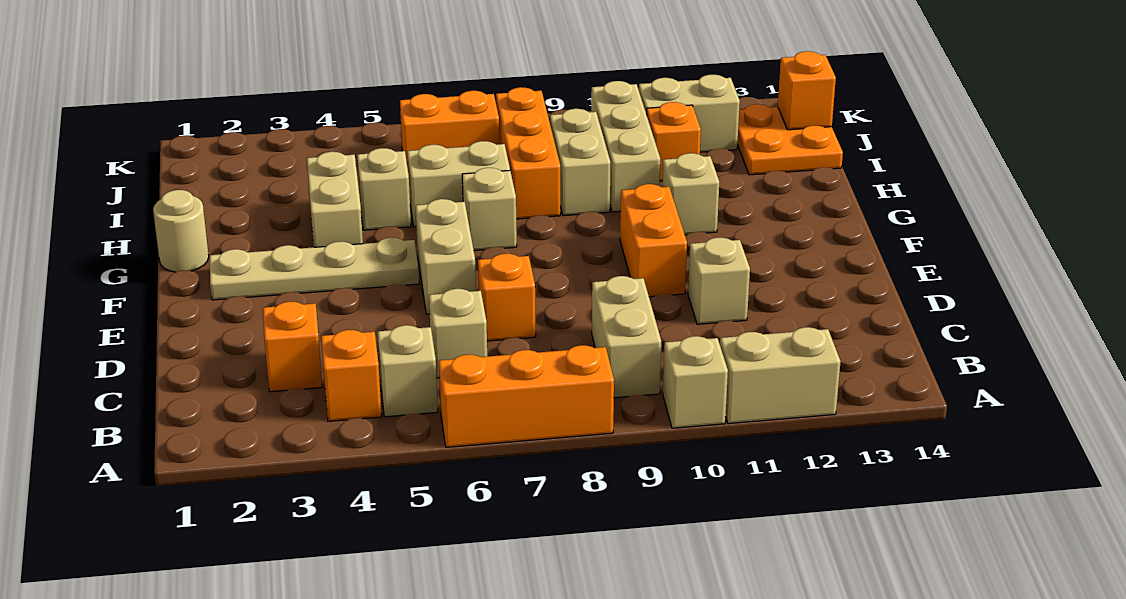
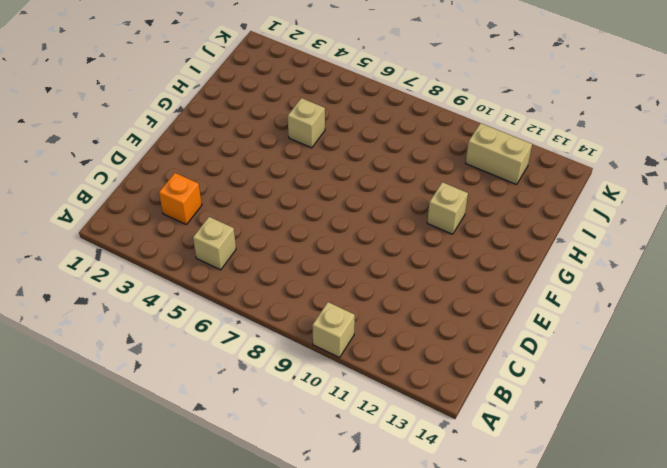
none -> orange 1x3 brick [439,345,614,447]
none -> tan 1x2 brick [720,327,841,424]
none -> orange 1x1 brick [321,330,382,421]

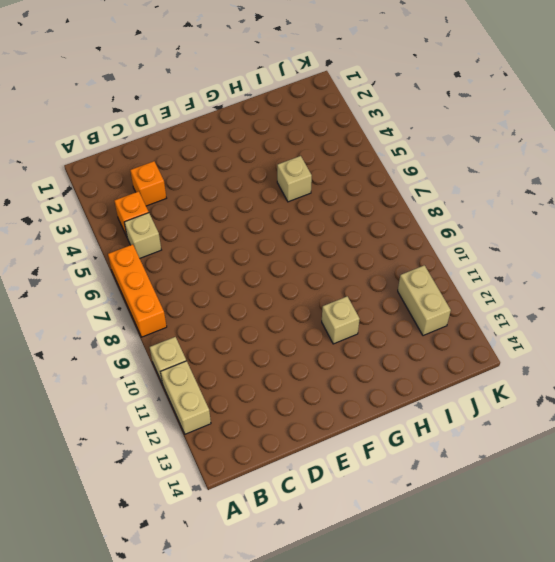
none -> tan 1x2 brick [592,276,661,398]
none -> tan 1x1 brick [429,289,487,378]
none -> orange 1x1 brick [478,254,536,341]

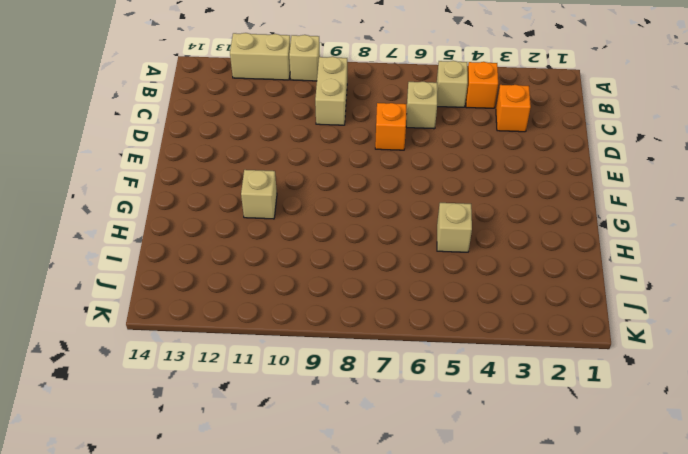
none -> orange 1x3 brick [439,345,614,447]
none -> tan 1x1 brick [688,238,750,324]
none -> tan 1x2 brick [416,199,476,314]

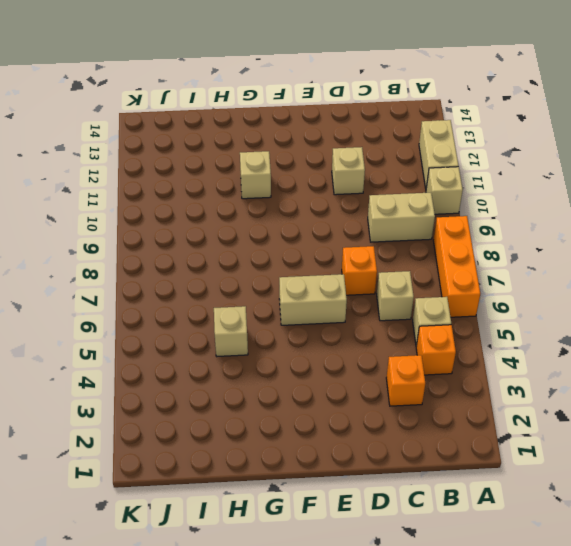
none -> orange 1x2 brick [620,184,687,297]
none -> tan 1x4 plate [210,238,419,300]
none -> tan 1x1 round brick [153,190,209,272]

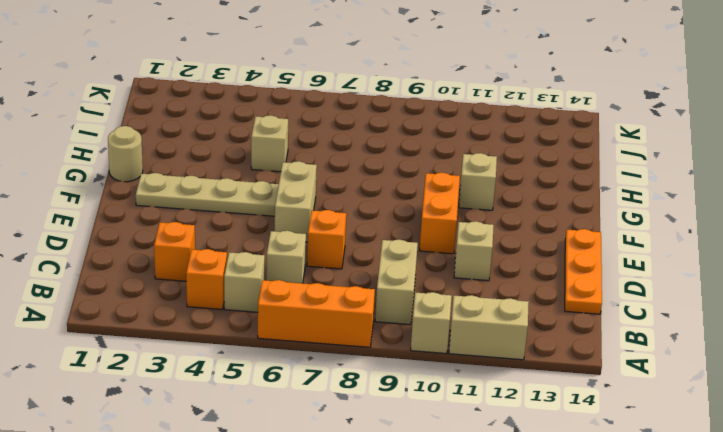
orange 1x3 plate [565,229,602,314] -> none
none -> tan 1x2 brick [307,152,363,247]
none -> tan 1x1 brick [462,168,517,250]
none -> tan 1x2 brick [407,141,510,227]

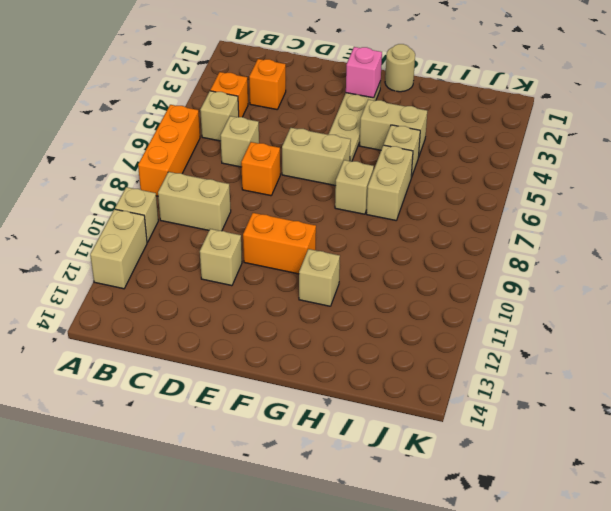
pink 1x1 brick [346,47,382,98] -> none
none -> orange 1x3 brick [496,87,560,219]
none -> tan 1x2 brick [550,109,611,216]
none -> tan 1x3 brick [591,81,660,212]

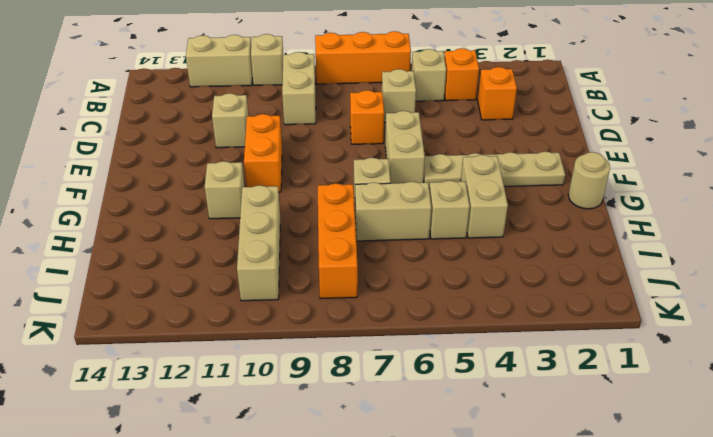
none -> tan 1x2 brick [550,109,611,216]
none -> orange 1x1 brick [647,102,701,181]
none -> orange 2x2 plate [737,104,843,175]

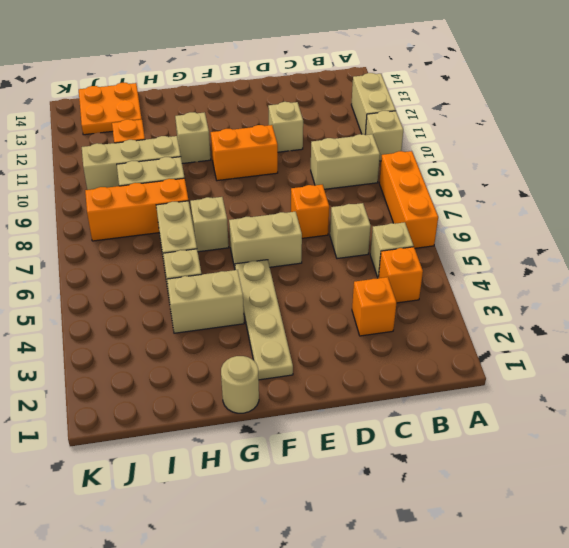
none -> orange 1x2 brick [400,91,499,168]
none -> tan 1x2 brick [639,75,740,152]
none -> orange 1x1 brick [778,51,836,130]

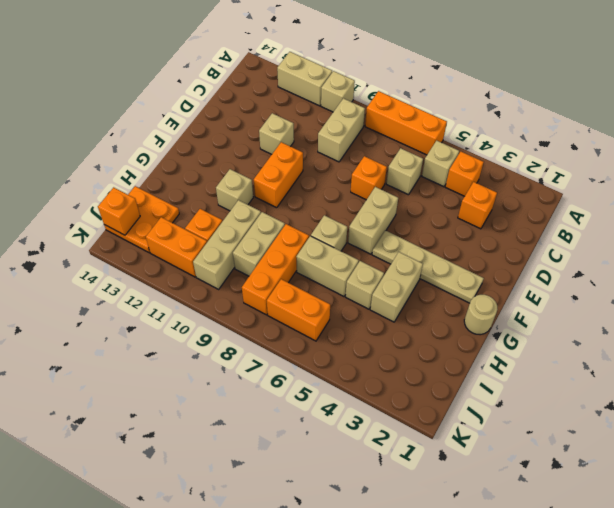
orange 1x2 brick [146,217,207,277] -> tan 1x2 brick [639,75,740,152]

